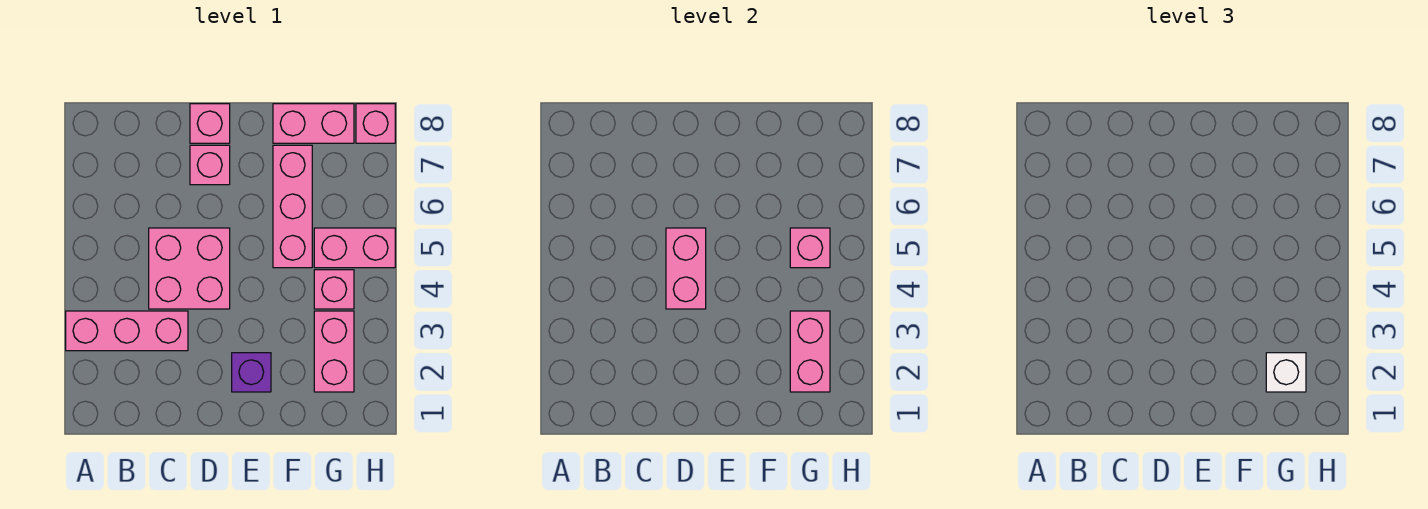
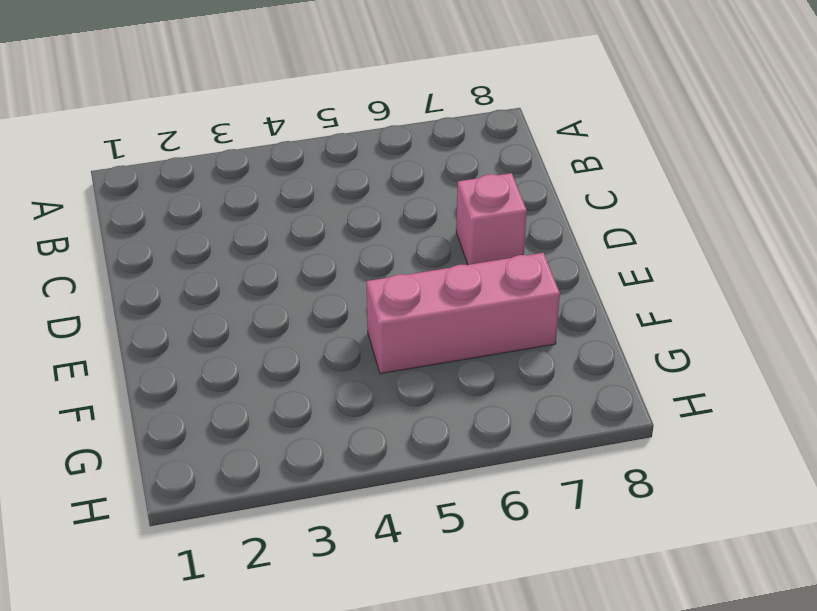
none -> pink 1x3 brick [66,311,188,351]
none -> pink 2x2 brick [149,228,230,309]
none -> pink 1x1 brick [190,104,230,143]

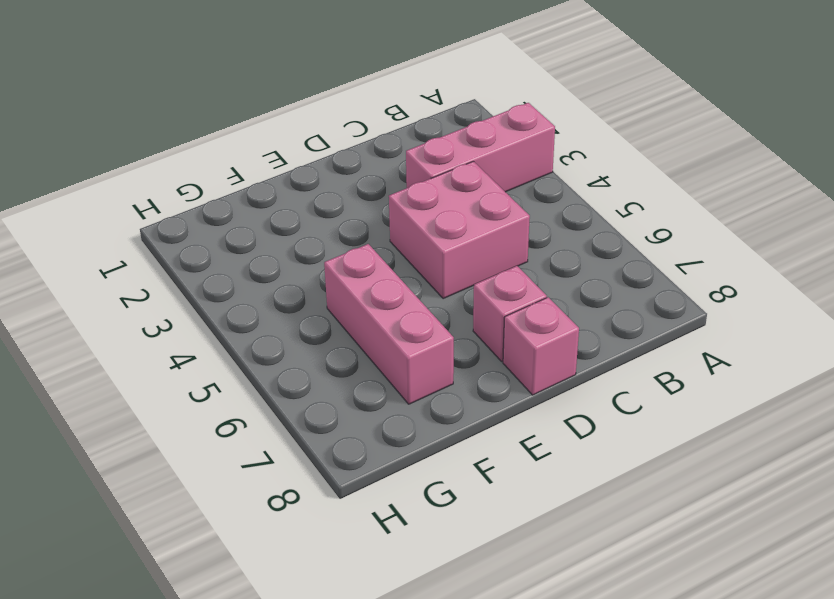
none -> purple 1x1 brick [232,353,271,392]
none -> pink 1x2 brick [273,104,354,143]
none -> pink 1x2 brick [314,311,354,392]

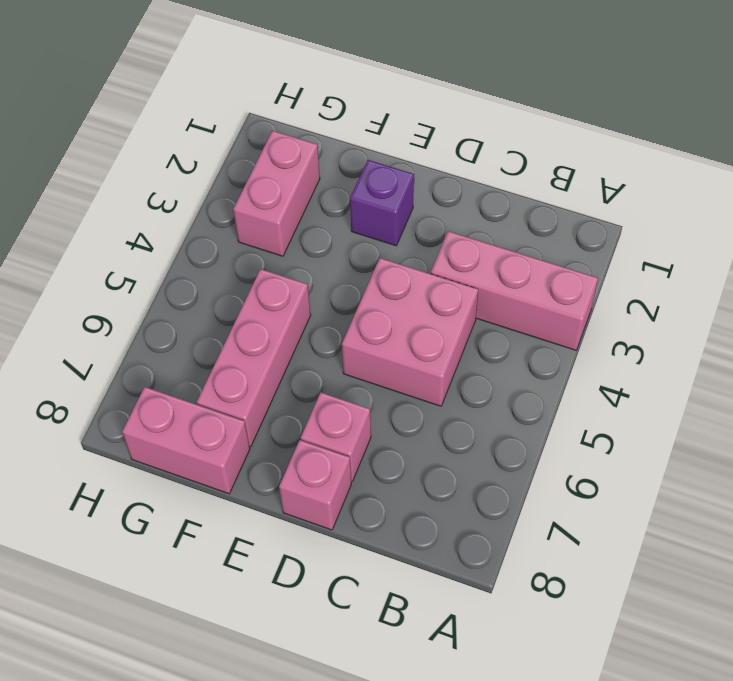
none -> pink 1x1 brick [314,270,354,309]
none -> pink 1x2 brick [314,228,395,268]
none -> pink 1x1 brick [356,104,395,143]

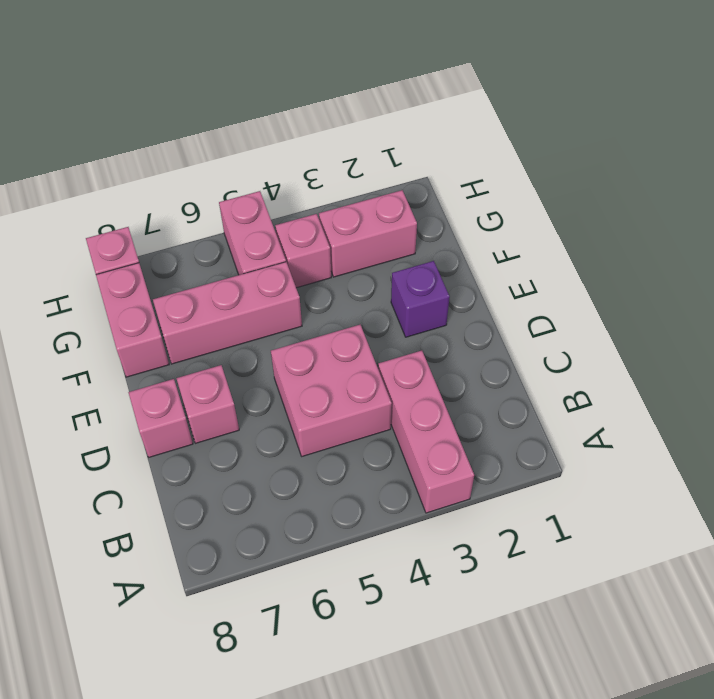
none -> pink 1x2 brick [666,228,706,309]
none -> pink 1x2 brick [790,311,830,392]
none -> pink 1x1 brick [790,228,830,268]

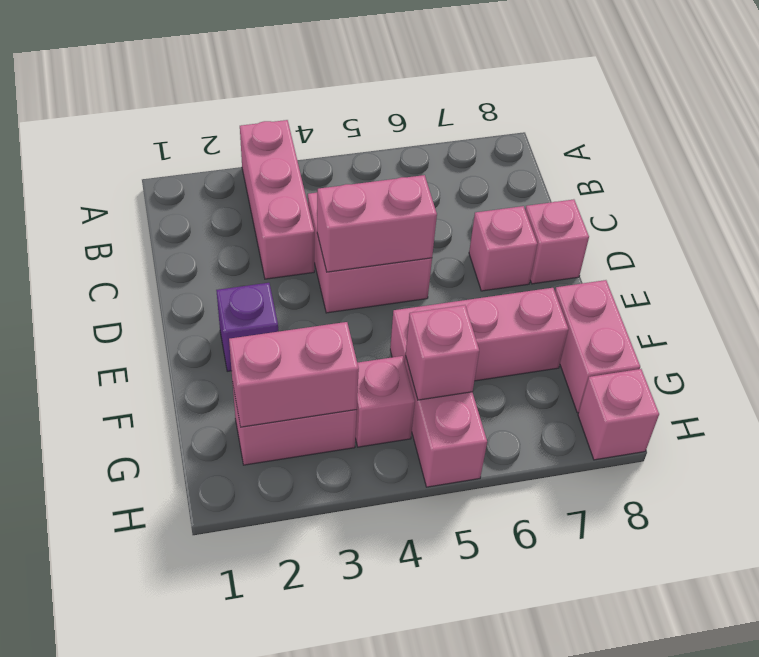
none -> white 1x1 brick [1266,353,1306,392]

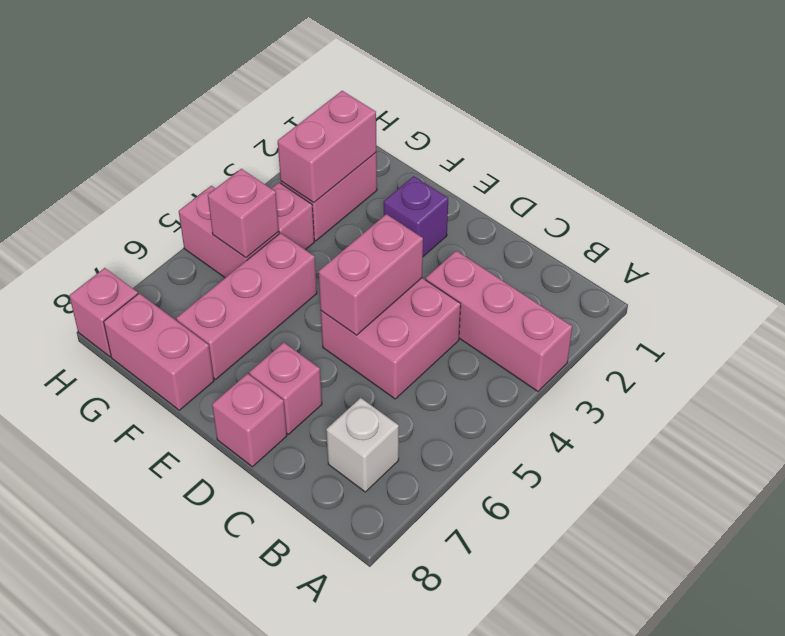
white 1x1 brick [326,398,399,492] -> white 1x1 brick moved to [1266,353,1306,392]

